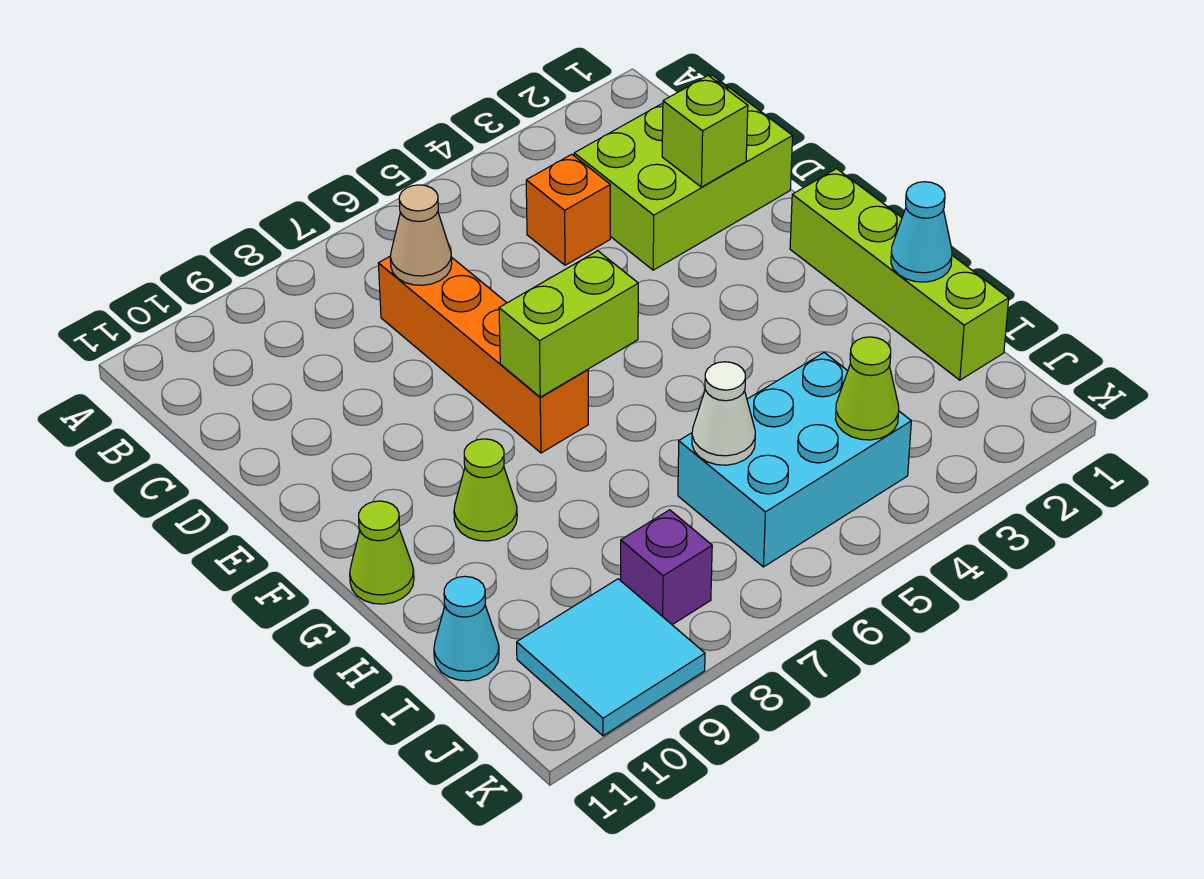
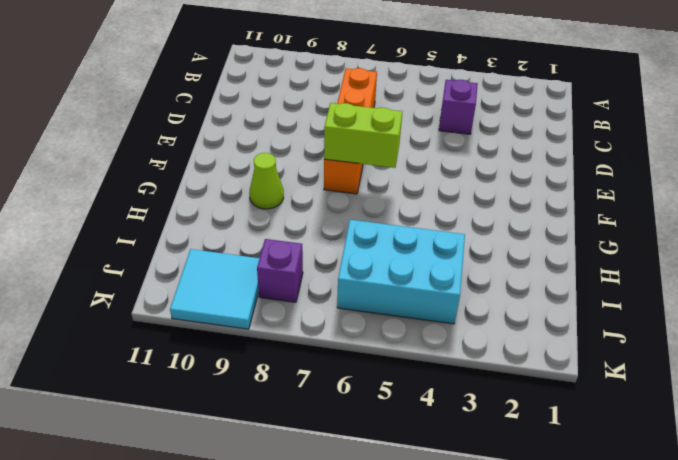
purple 1x1 brick [439,80,478,134] -> orange 1x1 brick [526,154,610,265]
none -> lime 2x3 brick [574,75,793,270]
none -> lime 1x4 brick [790,169,1009,380]
none -> lime 1x1 cone [350,501,414,604]

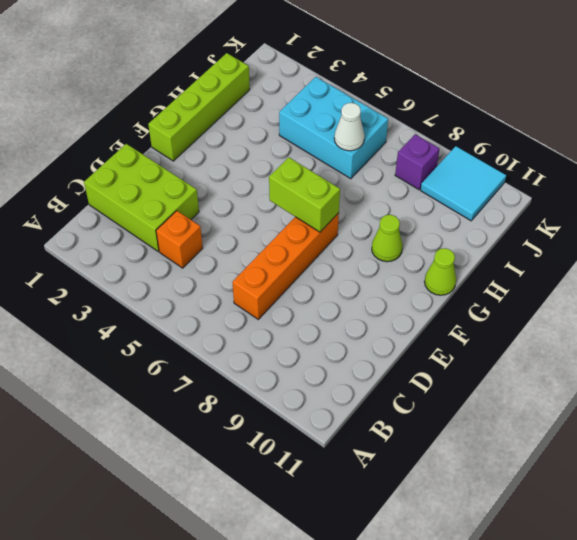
none -> cyan 1x1 cone [434,576,499,681]
none -> tan 1x1 cone [390,185,452,285]
none -> lime 1x1 brick [662,76,748,187]

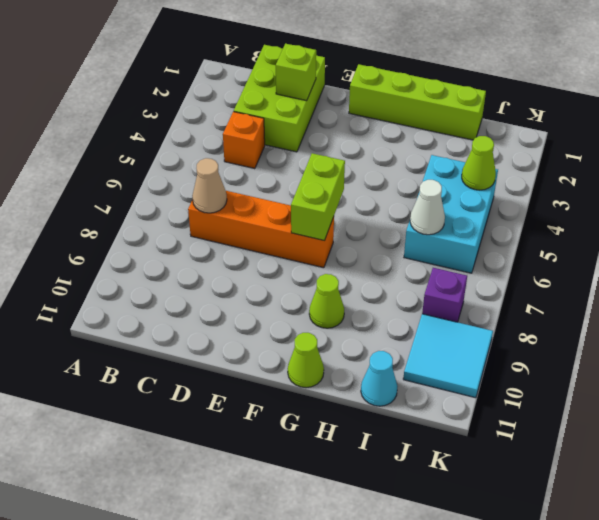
none -> cyan 1x1 cone [891,182,952,282]

